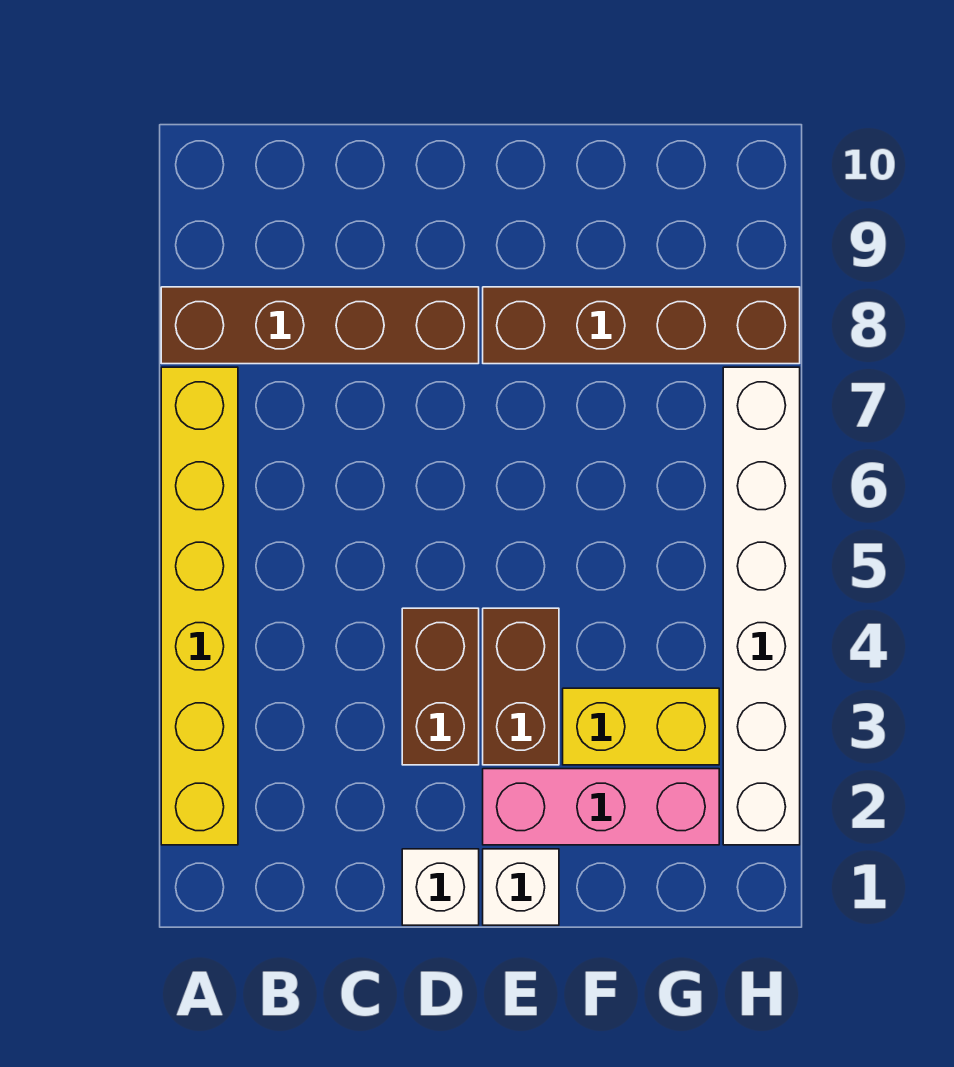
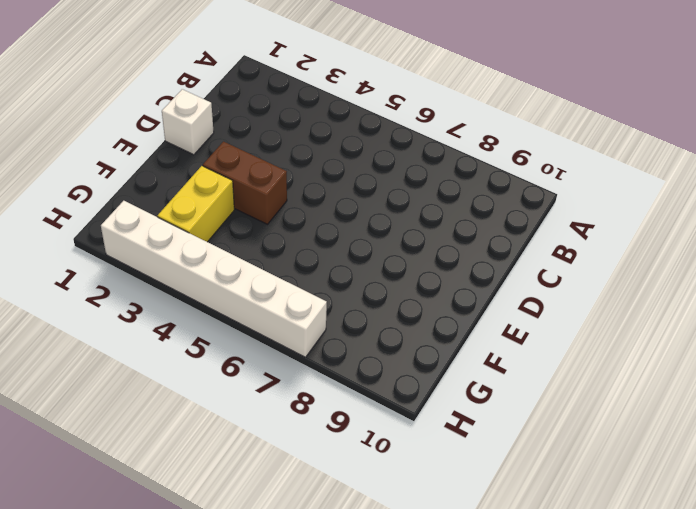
none -> yellow 1x6 brick [161,367,238,845]
none -> brown 1x4 brick [161,287,479,364]

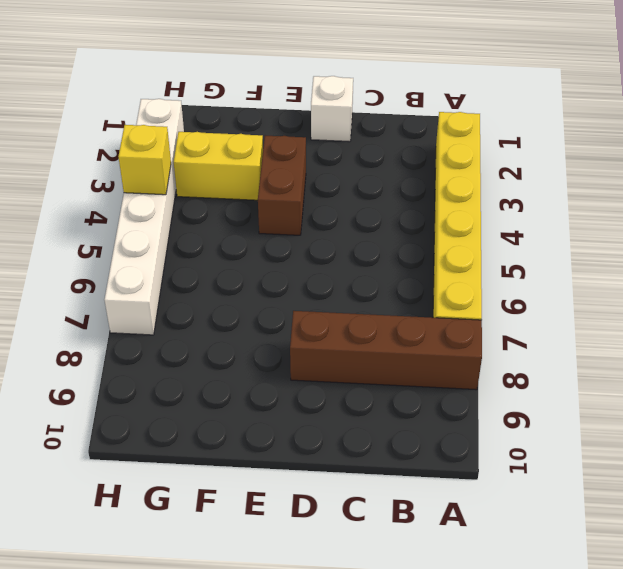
yellow 1x1 brick [118,125,171,195] -> none
none -> brown 1x2 brick [402,608,479,765]
none -> white 1x1 brick [483,849,559,925]

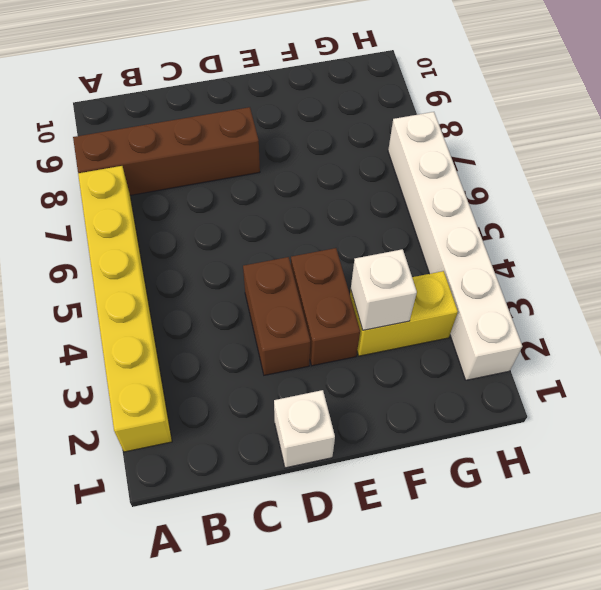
white 1x1 brick [351,249,417,330] -> white 1x1 brick moved to [483,849,559,925]
none -> pink 1x3 brick [483,769,719,845]
none -> brown 1x4 brick [483,287,800,364]

